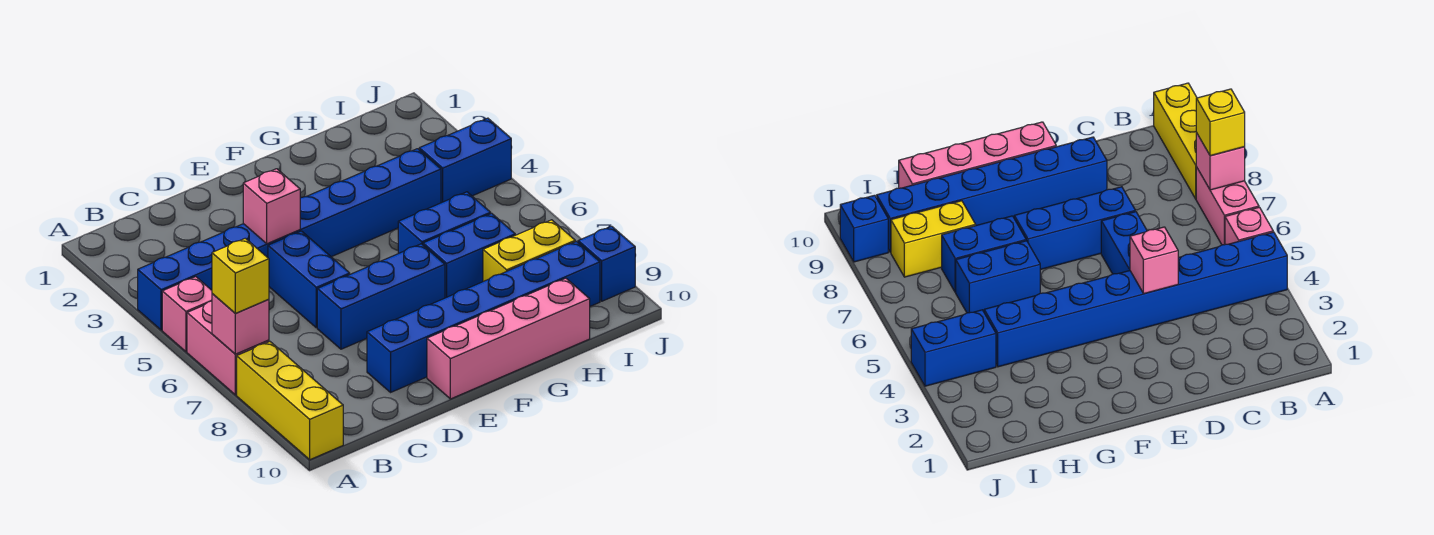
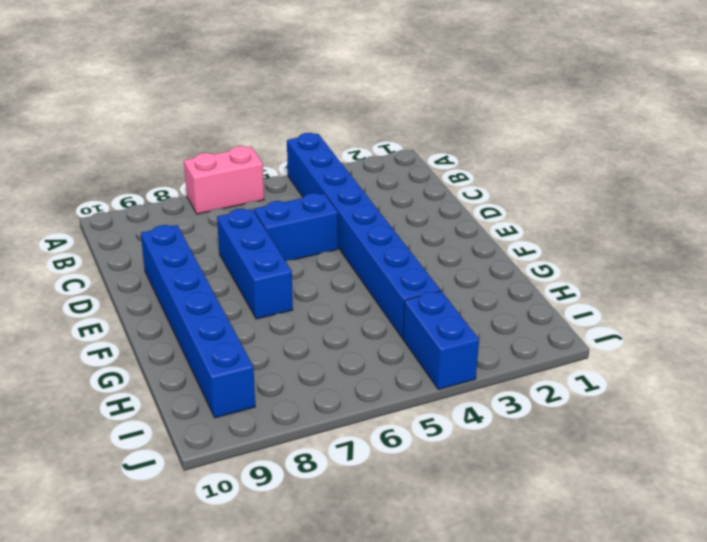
none -> pink 1x1 brick [162,277,212,352]
none -> yellow 1x3 brick [237,342,343,460]
none -> pink 1x4 brick [427,278,590,399]

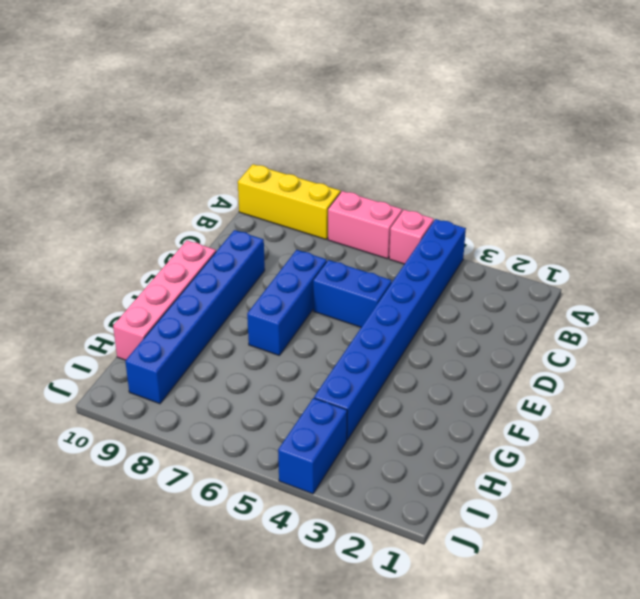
none -> blue 1x2 brick [398,192,491,253]
none -> blue 1x2 brick [423,213,515,298]
none -> yellow 1x2 brick [483,220,575,281]

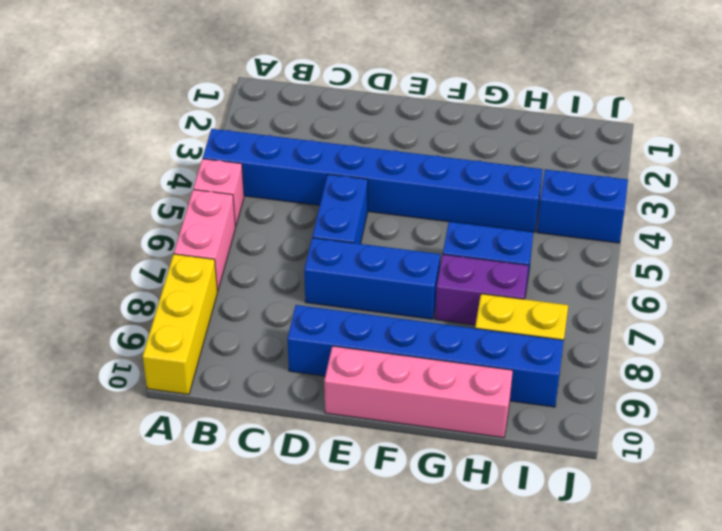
purple 1x2 brick [435,254,528,325] -> blue 1x2 brick [423,213,515,298]
none -> blue 1x1 brick [578,226,635,301]
none -> pink 1x1 brick [212,294,269,354]
none -> pink 1x1 brick [243,169,300,244]

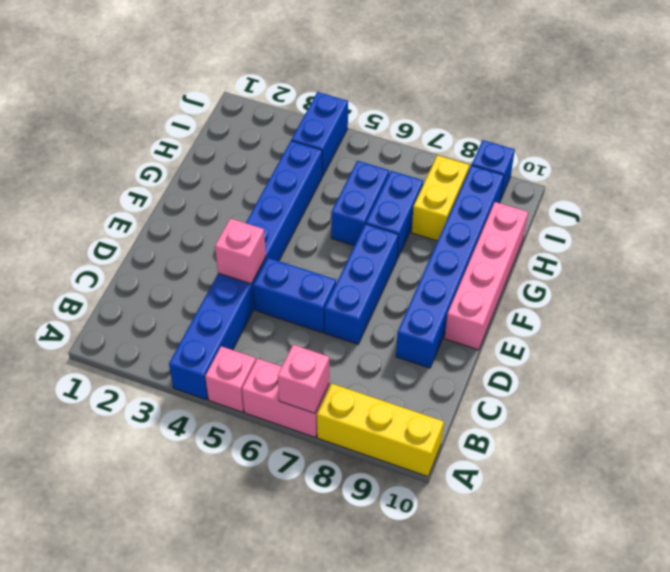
none -> yellow 1x1 brick [212,238,269,314]

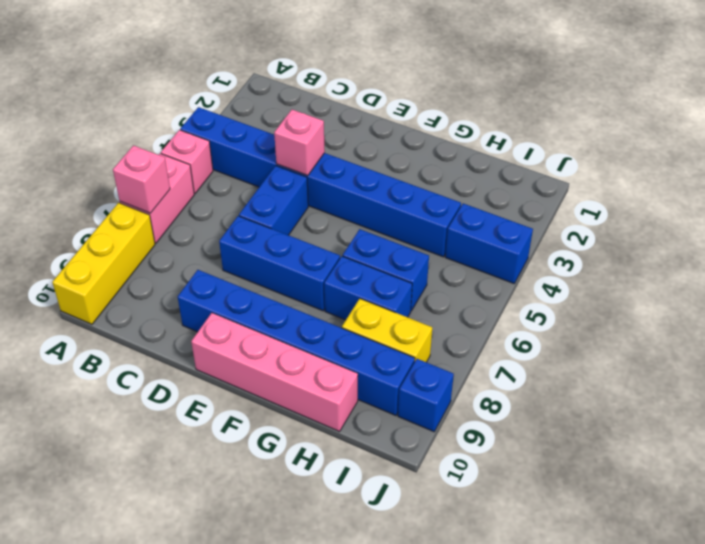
none -> yellow 1x1 brick [212,238,269,314]

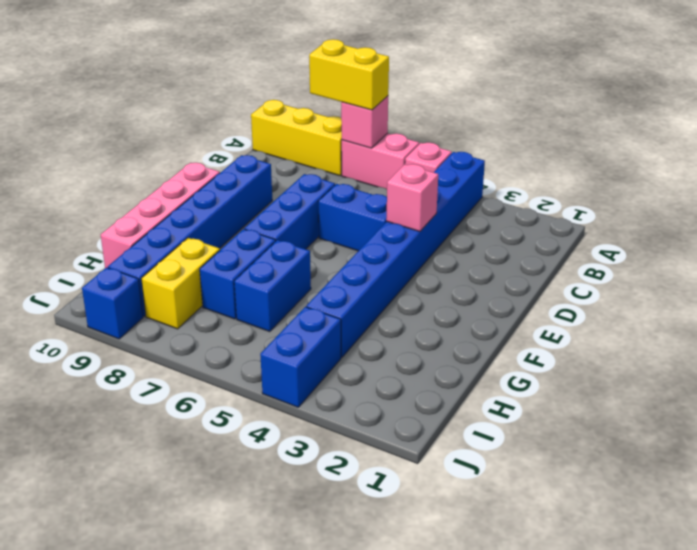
yellow 1x2 brick [309,39,389,110] -> yellow 1x1 brick [212,238,269,314]

